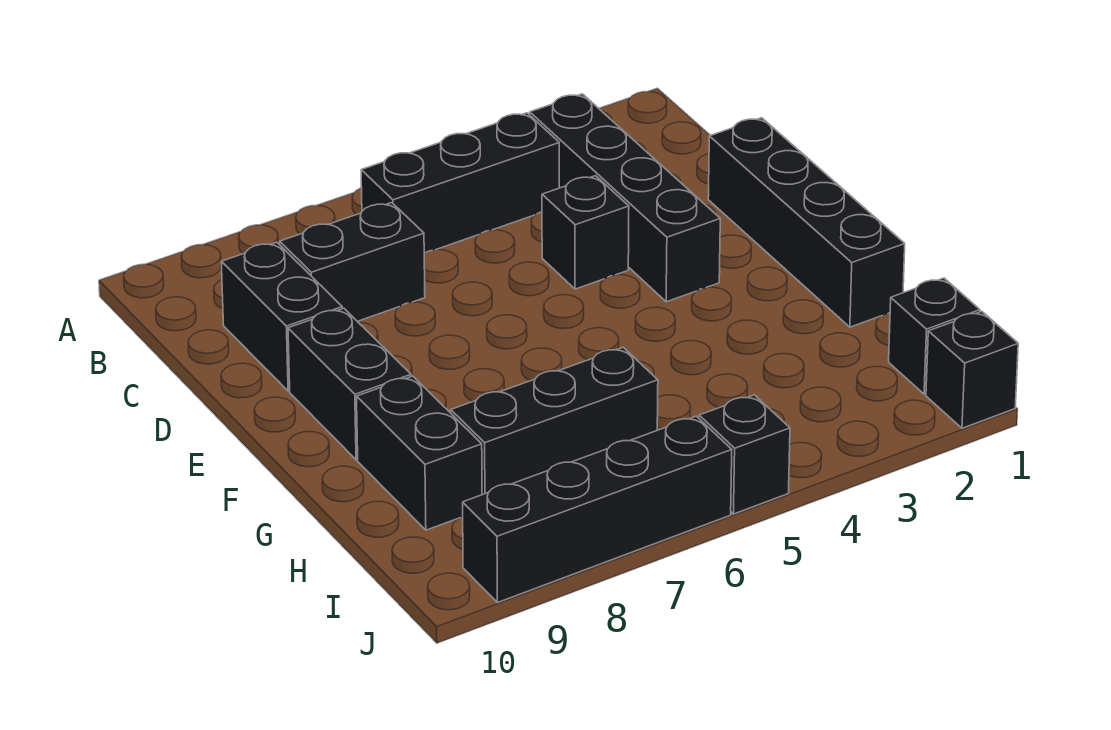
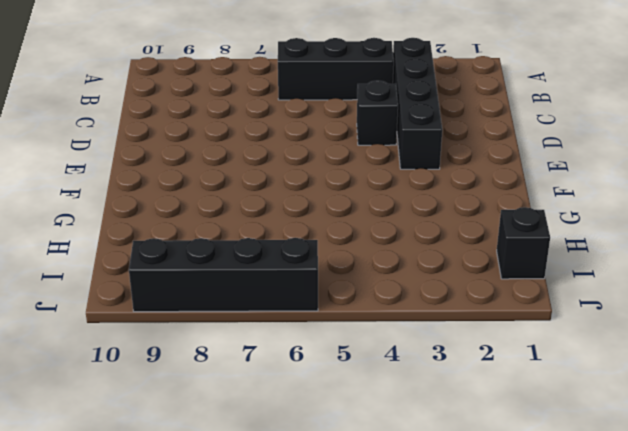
none -> black 1x2 brick [280,203,425,321]
none -> black 1x2 brick [221,242,342,391]
none -> black 1x4 brick [708,118,905,327]

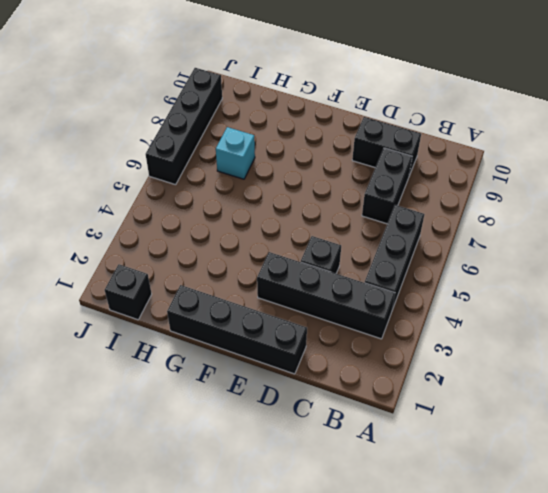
cyan 1x1 brick [216,127,255,179] -> black 1x3 brick [451,347,658,495]
none -> black 1x2 brick [288,308,411,460]
none -> black 1x2 brick [357,376,482,530]
none -> black 1x1 brick [926,311,1018,428]

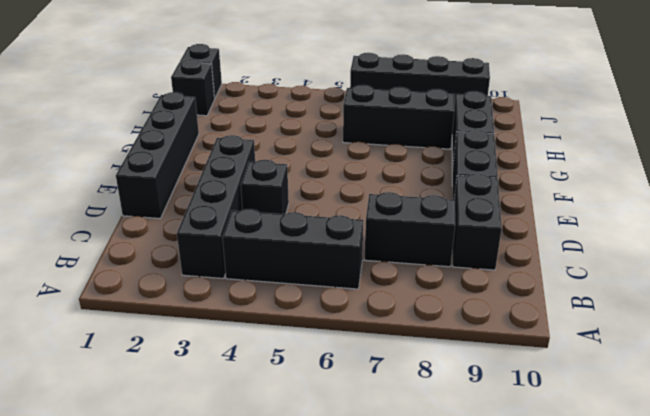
none -> black 1x1 brick [699,395,790,514]

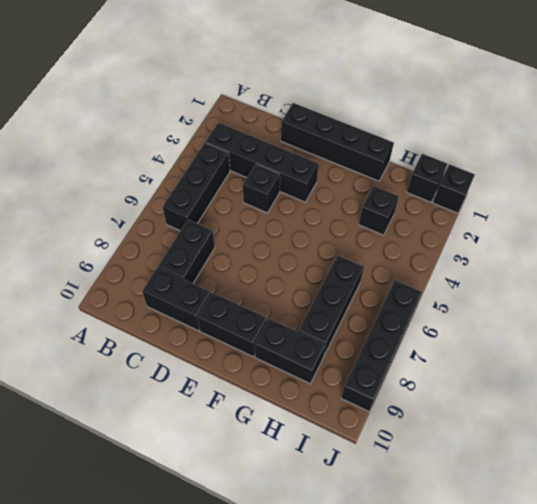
black 1x1 brick [359,186,399,235] -> black 1x1 brick moved to [699,395,790,514]

